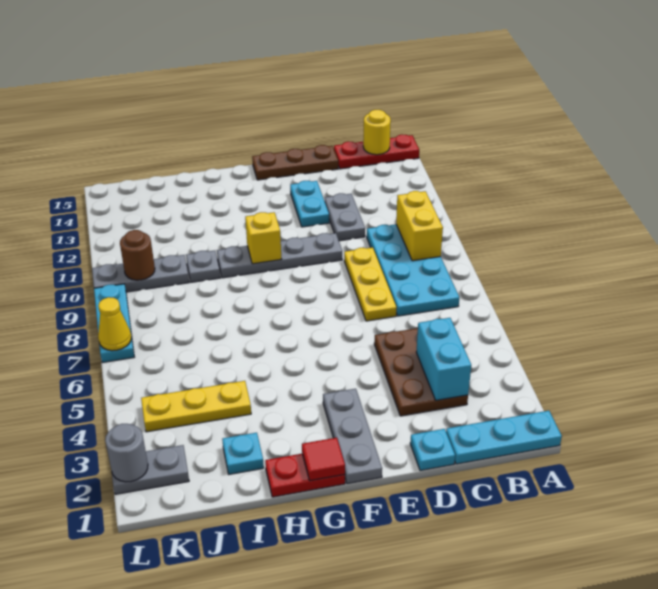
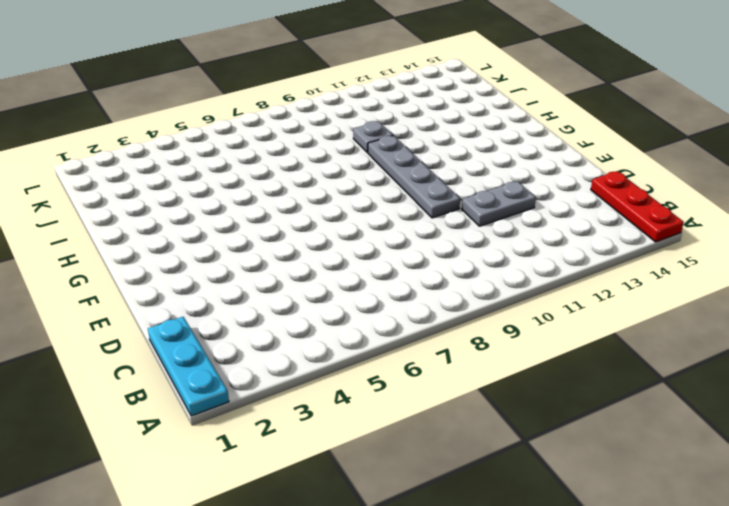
none -> cyan 2x4 plate [367,224,459,316]
none -> brown 2x3 plate [374,328,468,416]
none -> cyan 1x1 plate [410,429,455,471]

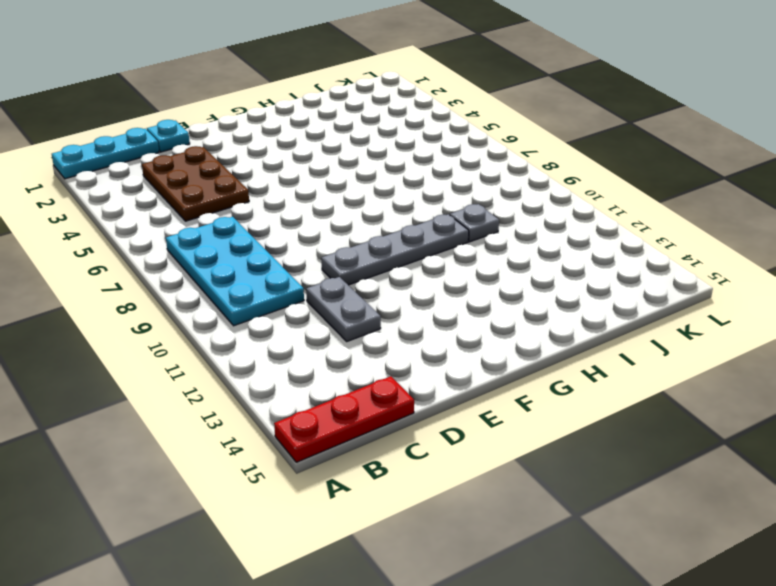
none -> yellow 1x3 plate [344,247,397,321]
none -> brown 1x3 plate [252,145,338,180]
none -> cyan 1x2 plate [290,181,329,227]

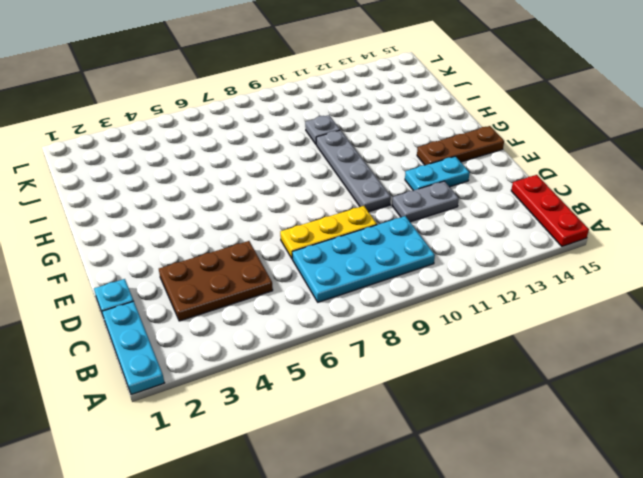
brown 1x3 plate [417,126,504,165] -> brown 1x3 plate turned to [252,145,338,180]
none -> grey 1x3 plate [323,389,382,484]
none -> red 1x2 plate [265,454,345,497]
none -> cyan 1x1 plate [222,433,264,474]

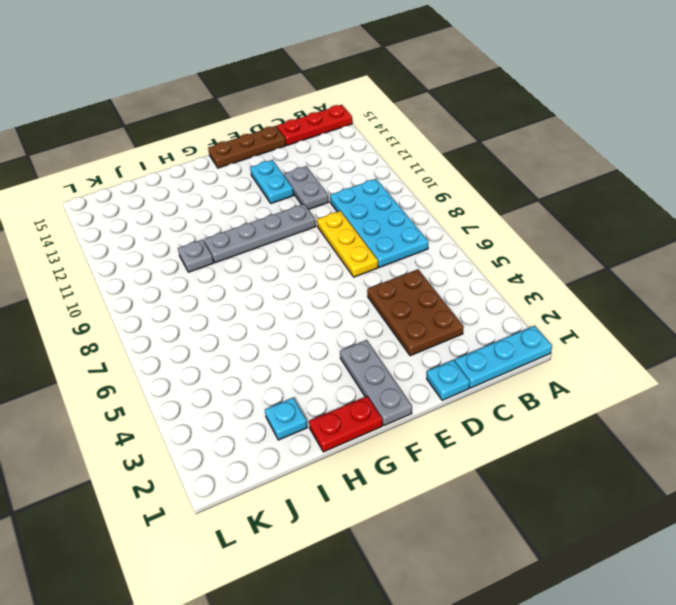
none -> yellow 1x3 plate [141,381,251,432]
none -> grey 1x3 plate [92,255,189,292]
none -> grey 1x2 plate [112,445,189,494]

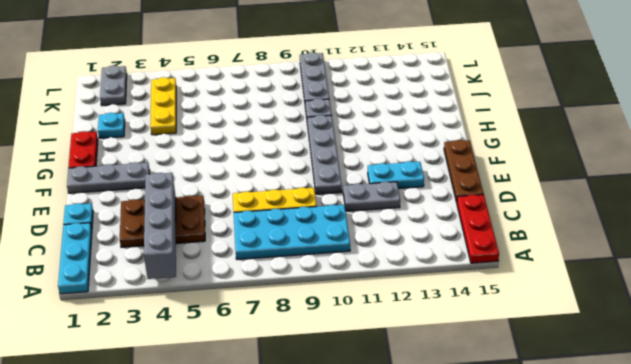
grey 1x4 brick [144,173,176,279] -> cyan 1x2 brick [416,318,471,400]
none -> cyan 1x3 plate [94,284,134,363]
none -> yellow 1x2 brick [396,191,443,261]
none -> yellow 1x1 round brick [363,110,391,155]

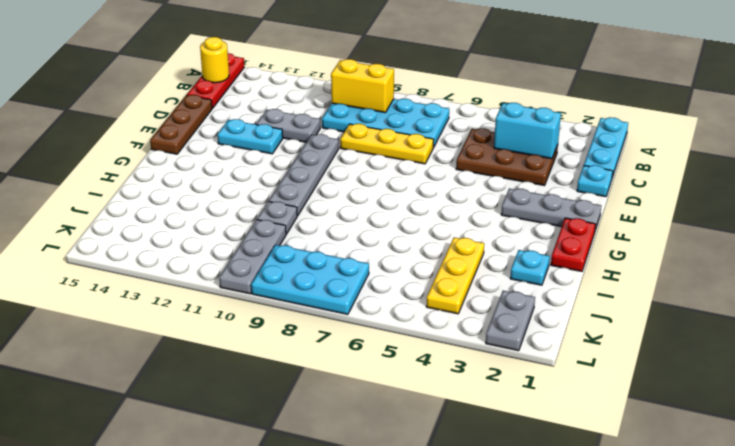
cyan 2x3 plate [251,245,369,314] -> cyan 1x3 plate [94,284,134,363]
none -> red 1x1 tile [302,438,345,481]
none -> yellow 1x1 brick [245,212,282,264]
none -> brown 1x1 round brick [120,230,155,280]

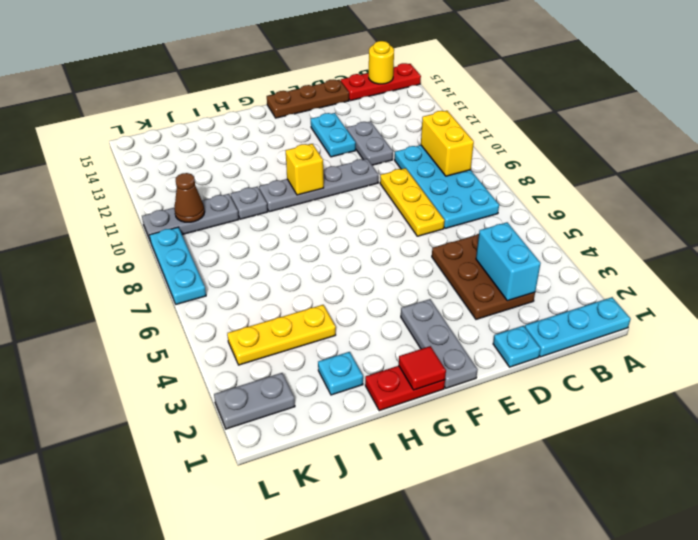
brown 1x1 cone [174,173,205,222] -> brown 1x1 round brick [120,230,155,280]
none -> grey 1x1 round brick [105,424,148,482]
none -> yellow 1x1 cone [98,297,131,351]

